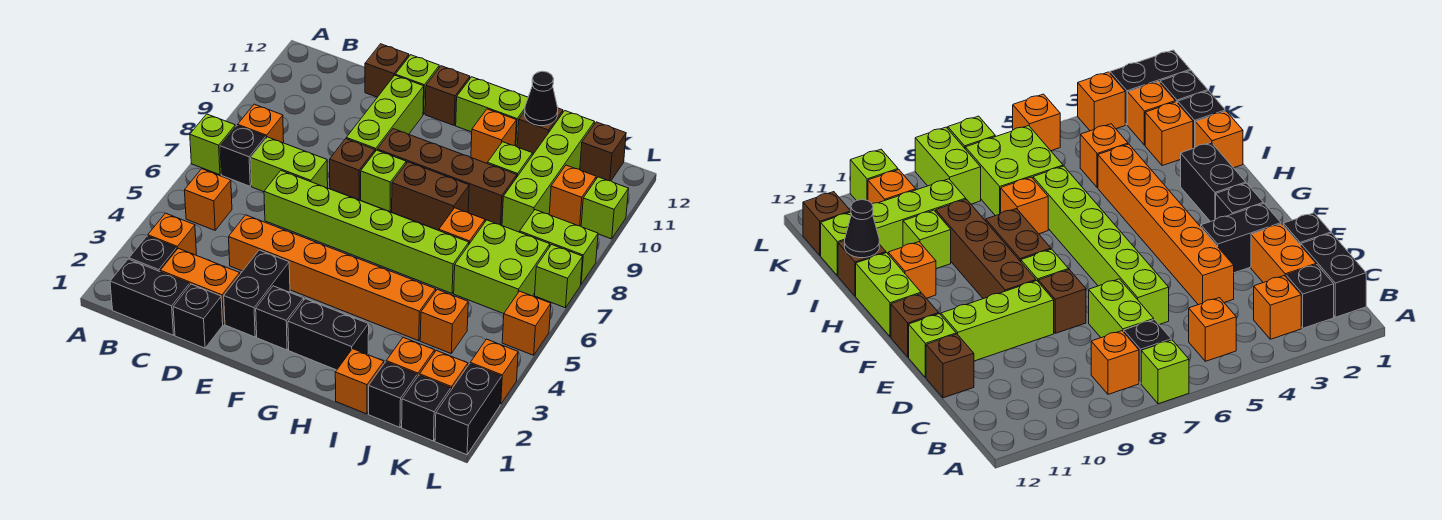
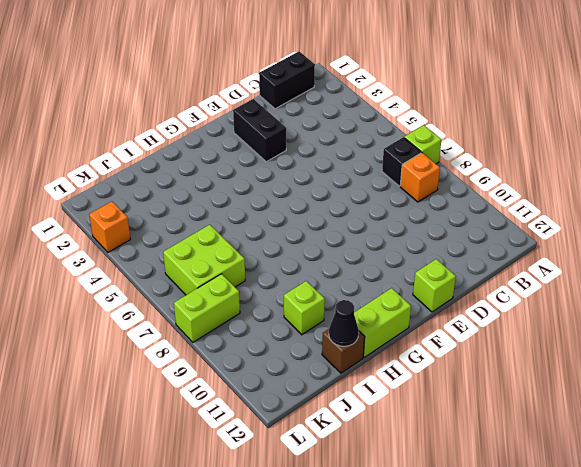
none -> black 1x1 brick [129,236,177,271]
none -> orange 1x1 brick [148,213,196,255]
none -> orange 1x1 brick [185,169,232,230]
none -> orange 1x2 brick [160,248,240,324]

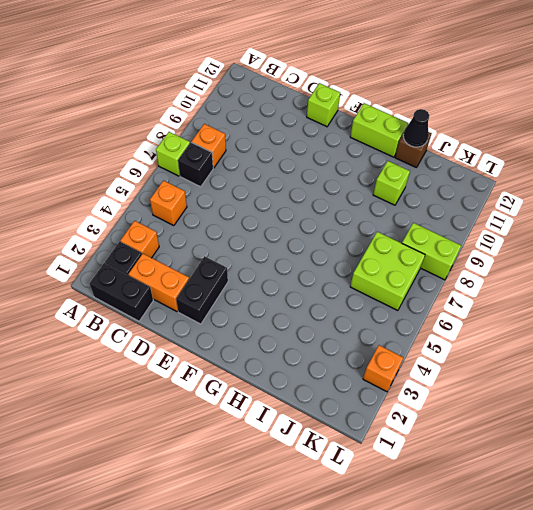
none -> lime 1x2 brick [251,137,328,192]
none -> black 1x1 brick [173,284,223,348]
none -> orange 1x6 brick [229,215,436,341]
none -> lime 1x6 brick [264,171,469,293]

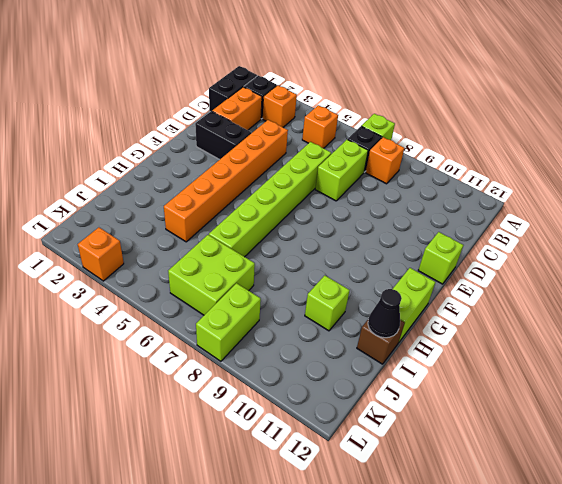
none -> black 1x1 brick [173,284,223,348]
none -> brown 1x1 brick [365,44,409,97]
none -> brown 1x1 brick [330,139,375,200]
none -> lime 1x3 brick [346,75,424,151]

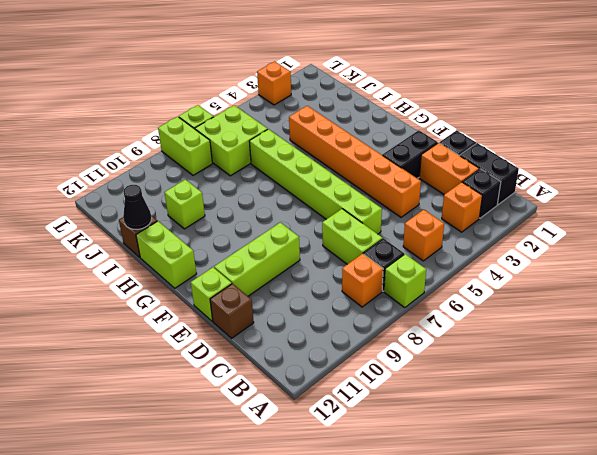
none -> brown 1x1 brick [330,139,375,200]
none -> black 1x1 brick [256,286,304,350]
none -> lime 1x1 brick [361,150,406,212]
none -> brown 1x4 brick [377,129,517,225]

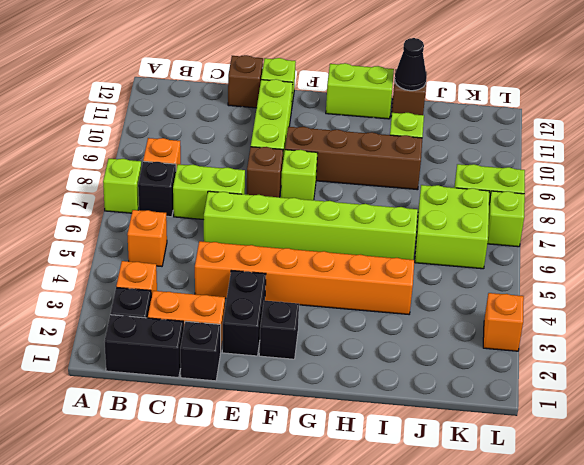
none -> brown 1x1 brick [425,66,470,125]
none -> black 1x2 brick [288,299,369,370]
none -> brown 1x2 brick [392,162,469,230]
none -> orange 1x1 brick [471,109,516,163]

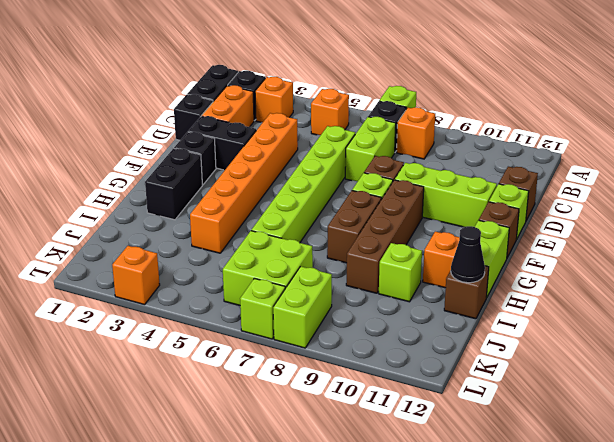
none -> orange 1x1 brick [335,349,384,414]
none -> orange 1x1 brick [439,208,485,244]
none -> black 1x1 brick [369,362,417,427]
none -> orange 1x1 brick [386,337,435,377]

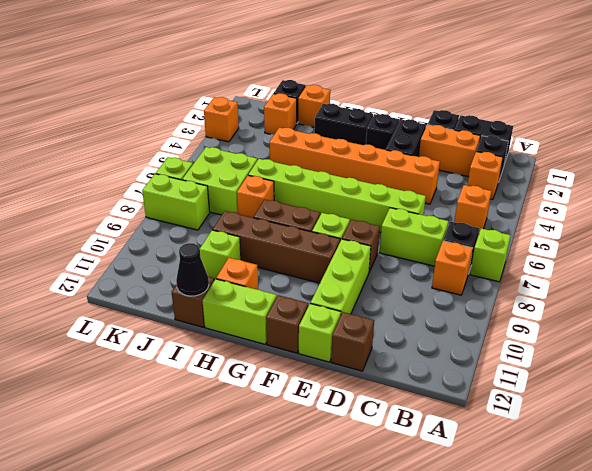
none -> orange 1x1 brick [420,289,468,353]
none -> lime 1x4 brick [502,111,594,232]
none -> black 1x1 brick [402,375,451,441]
none -> orange 1x1 brick [420,351,468,390]

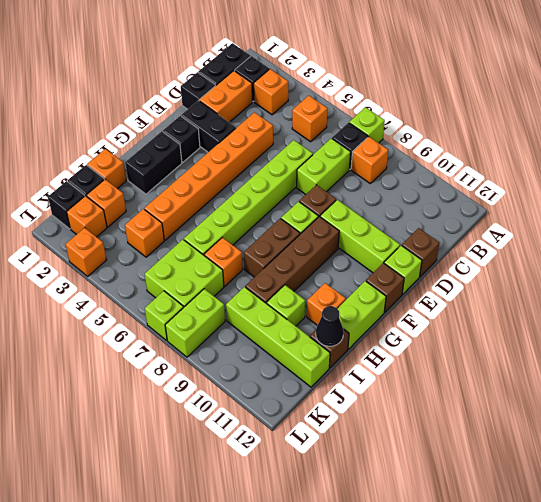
none -> orange 1x1 brick [549,165,596,226]
none -> brown 1x1 brick [580,122,626,181]
none -> black 1x2 brick [435,364,502,455]
none -> orange 1x1 brick [502,291,551,355]

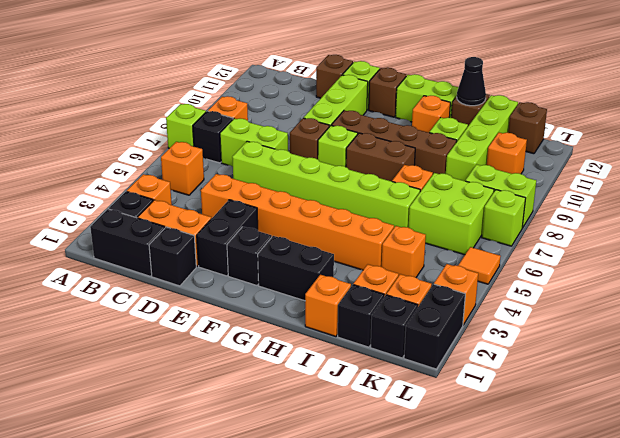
orange 1x1 tile [458,247,501,284] -> orange 1x1 brick [502,291,551,355]
none -> lime 1x1 brick [581,177,629,239]

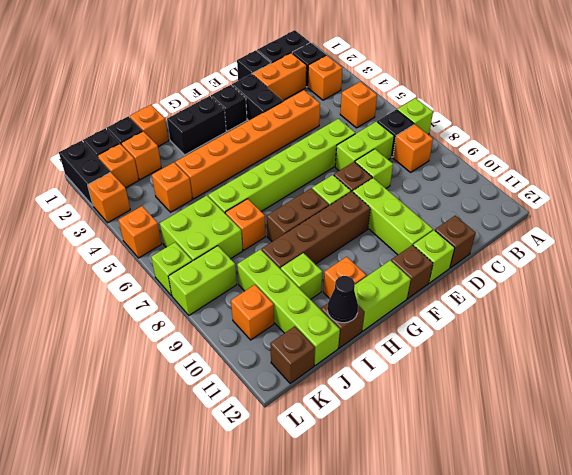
lime 1x1 brick [355,149,393,188] -> lime 1x1 brick moved to [581,177,629,239]

